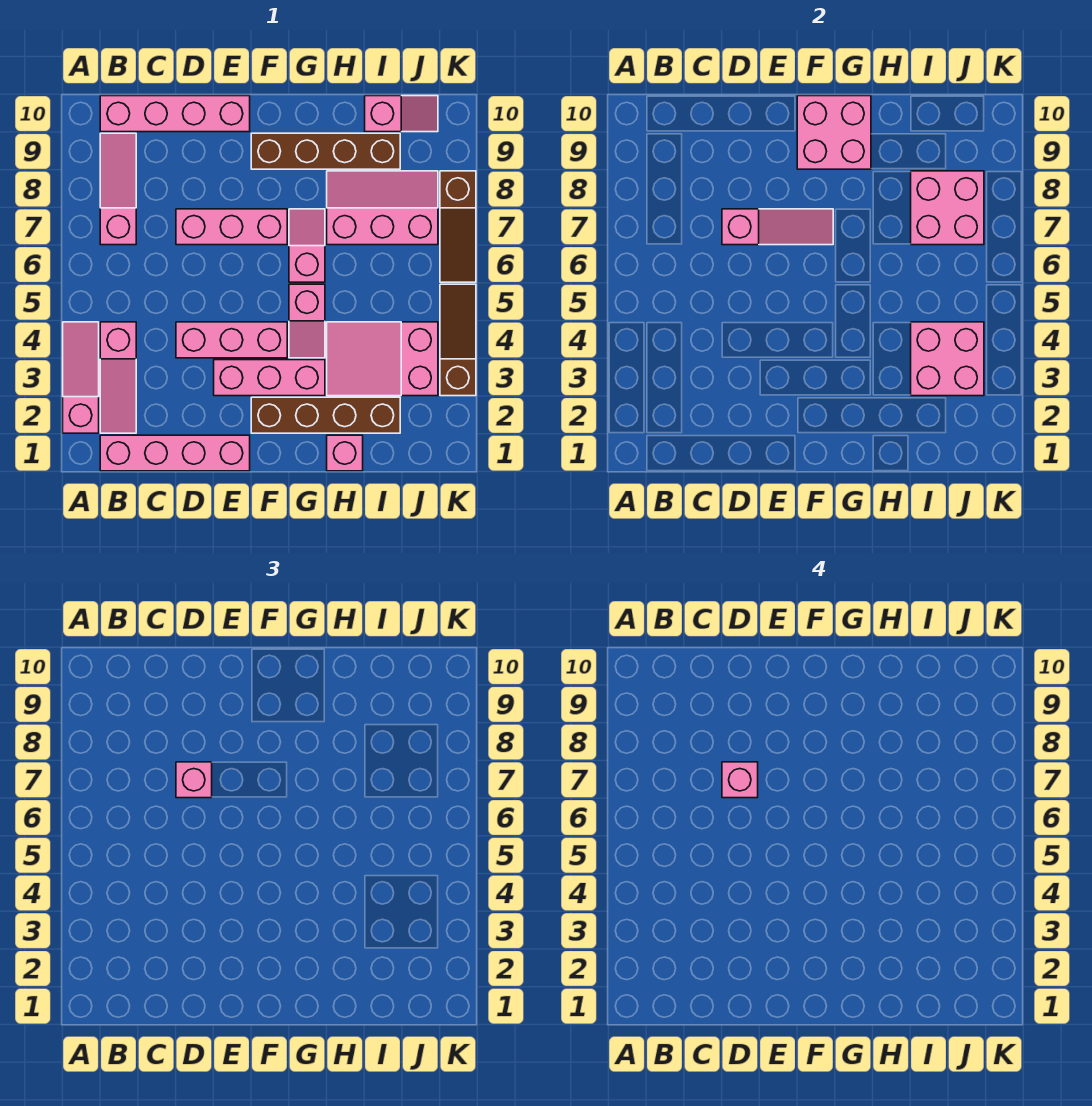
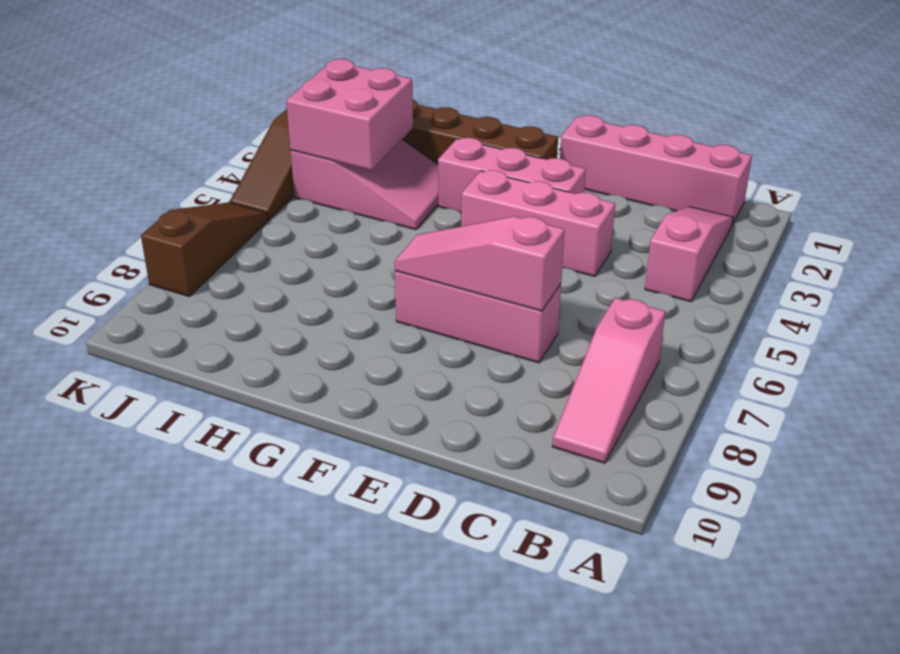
none -> pink 1x3 slope [63,322,99,433]
none -> pink 1x4 brick [100,96,250,132]
none -> brown 1x4 brick [251,133,400,169]

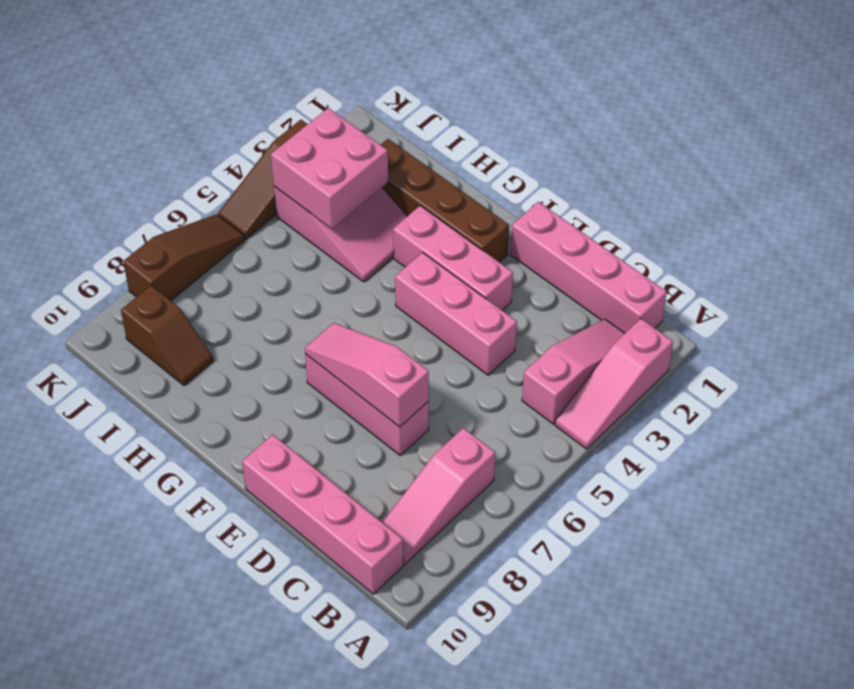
brown 1x2 slope [121,286,213,385] -> brown 1x4 brick [251,133,400,169]
none -> pink 1x2 slope [289,284,325,358]
none -> pink 1x2 slope [289,209,325,282]
none -> pink 1x1 brick [327,435,363,471]

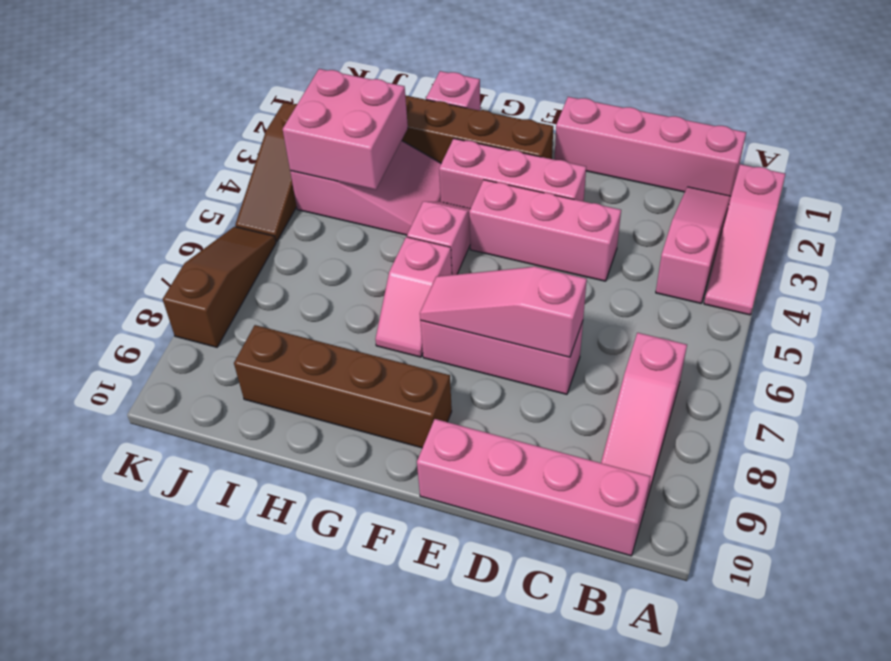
none -> pink 2x3 slope [327,171,438,245]
none -> pink 1x2 slope [365,96,438,132]
none -> pink 2x2 brick [797,96,871,169]

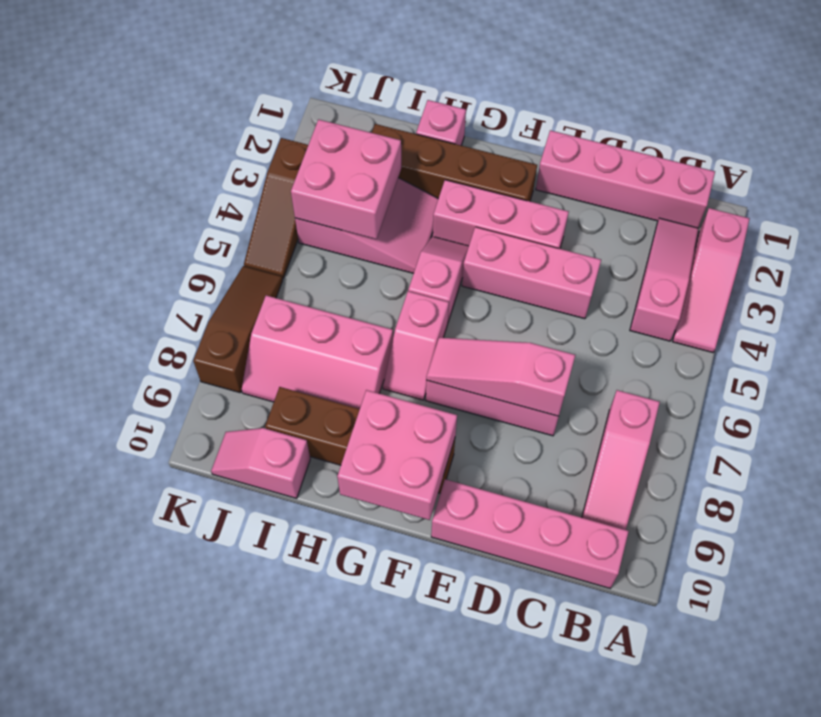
none -> pink 2x2 brick [911,171,984,245]
none -> pink 1x1 brick [176,762,212,798]
none -> pink 1x1 brick [722,762,758,798]

